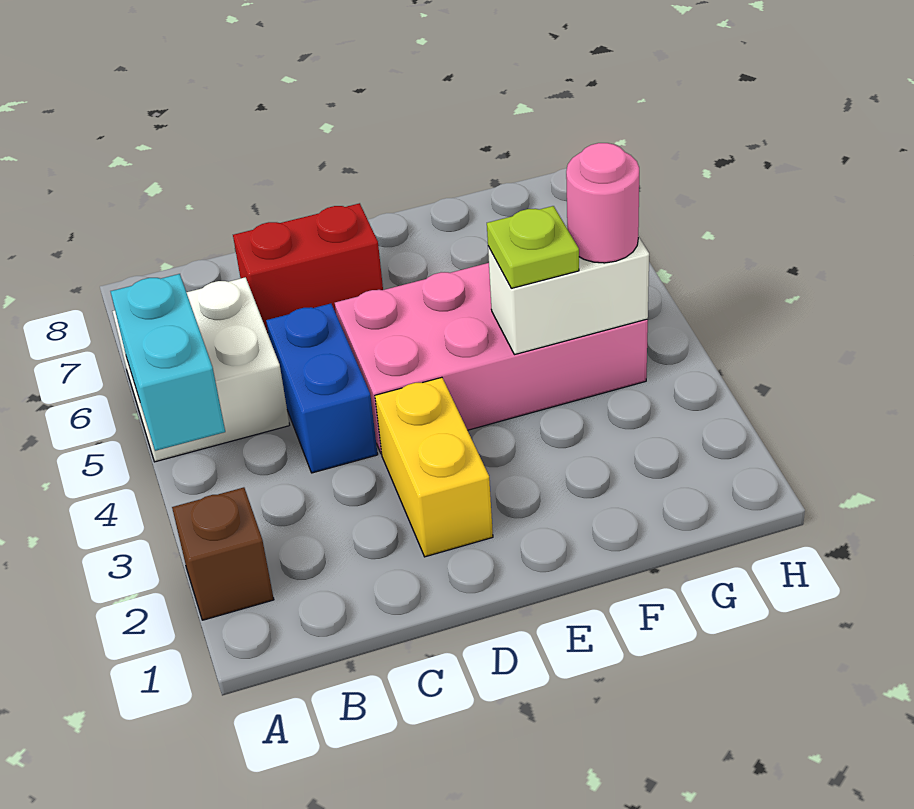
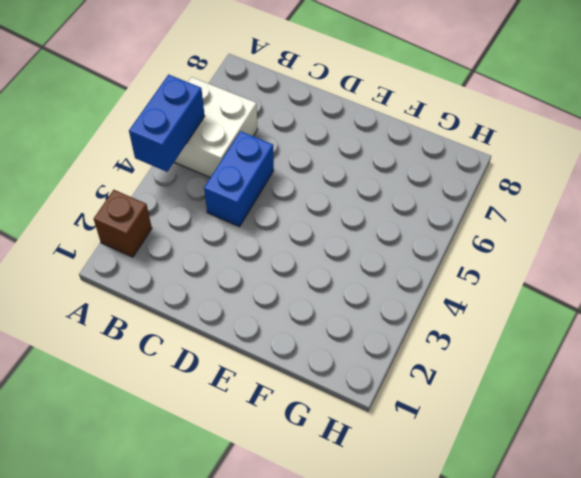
blue 1x2 brick [129,75,205,172] -> cyan 1x2 brick [111,274,225,451]
none -> red 1x2 brick [233,203,383,333]
none -> yellow 1x2 brick [375,377,493,557]

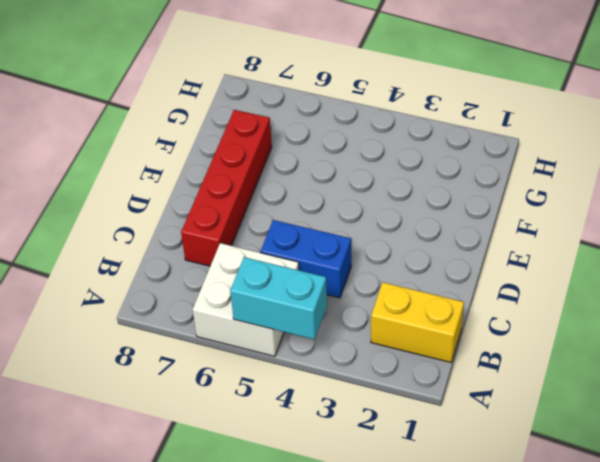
yellow 1x2 brick [371,282,464,362] -> yellow 1x2 brick moved to [375,377,493,557]
red 1x4 brick [181,110,272,266] -> red 1x2 brick [233,203,383,333]
none -> brown 1x1 brick [172,487,274,620]
none -> pink 2x4 brick [335,263,648,454]

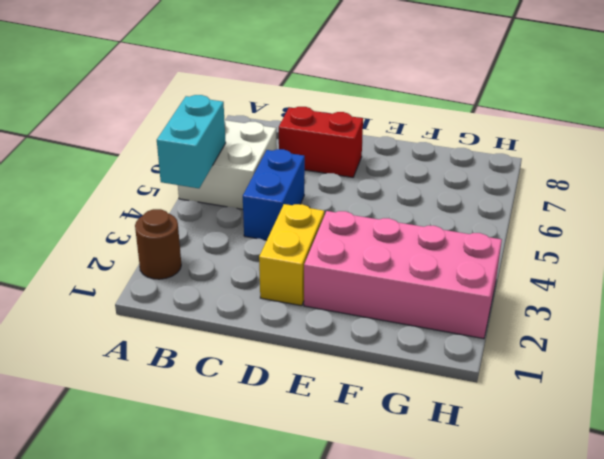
brown 1x1 round brick [135,209,181,279] -> brown 1x1 brick [172,487,274,620]
pink 2x4 brick [304,211,502,339] -> pink 2x4 brick moved to [335,263,648,454]
none -> white 1x2 brick [488,226,649,355]
none -> lime 1x1 plate [487,206,579,288]

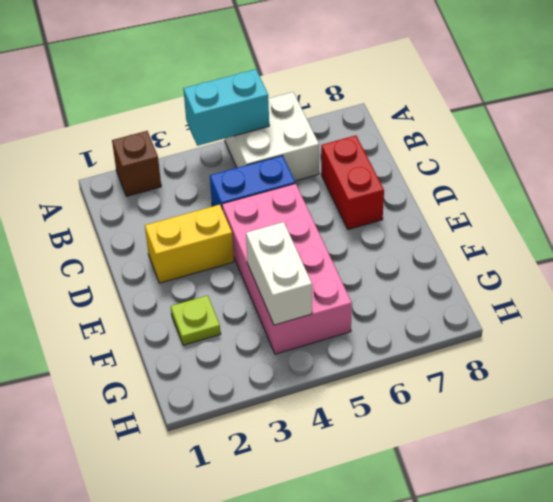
lime 1x1 plate [171,295,221,345] -> lime 1x1 plate moved to [487,206,579,288]
none -> pink 1x1 round brick [566,143,639,263]

